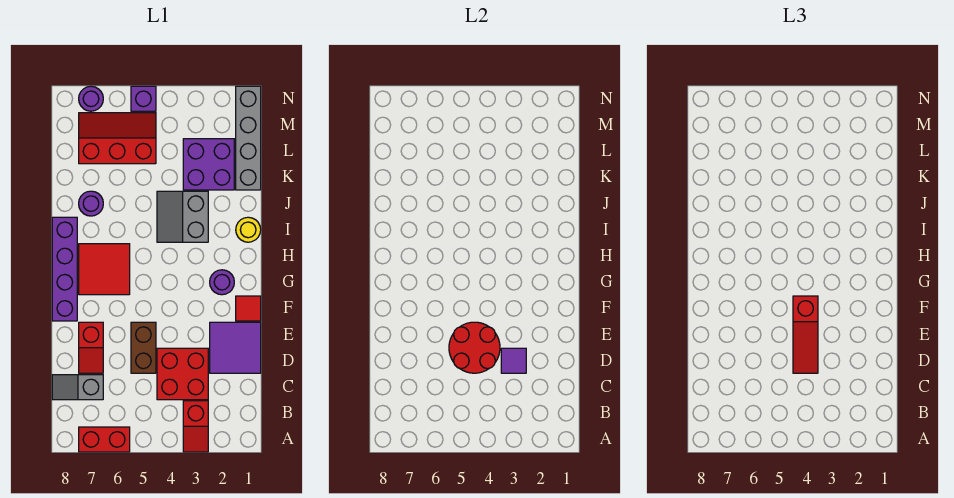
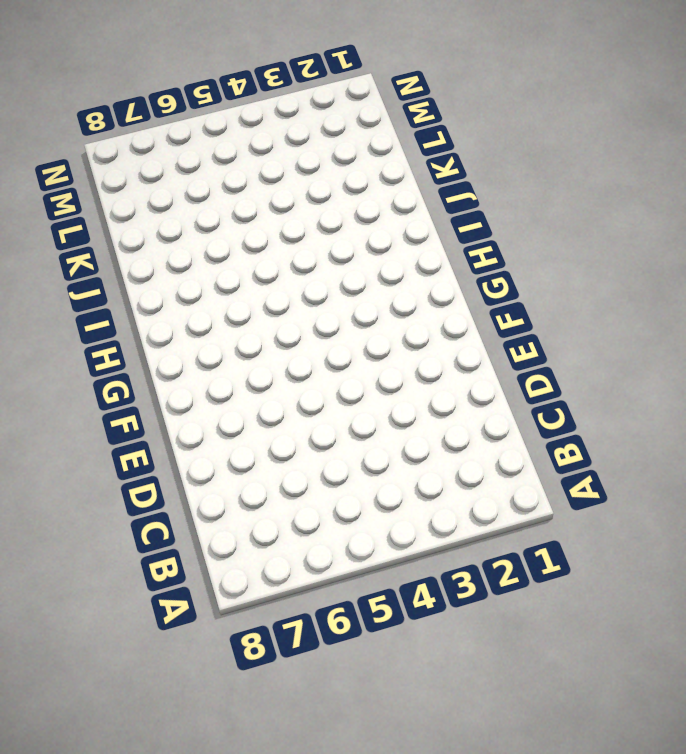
none -> red 1x2 slope [183,401,208,452]
none -> red 1x2 brick [79,427,130,452]
none -> red 2x2 brick [157,348,208,400]

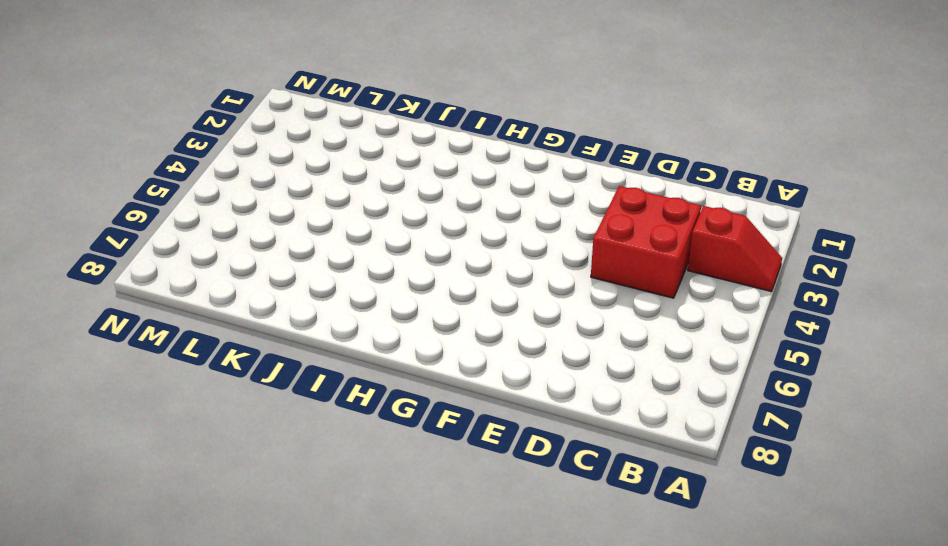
none -> red 1x2 brick [79,427,130,452]
none -> grey 1x2 slope [52,375,103,400]
none -> purple 2x2 tile [210,322,261,373]

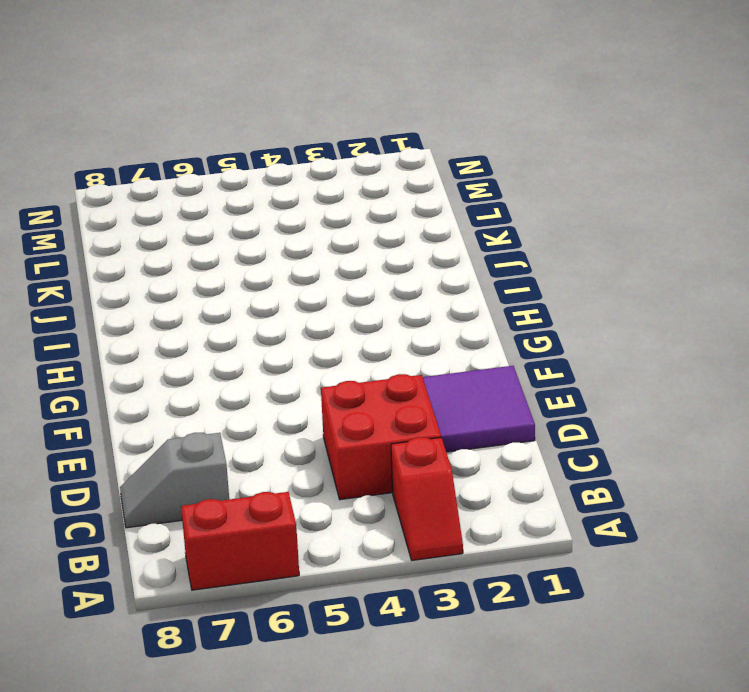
none -> brown 1x2 brick [131,322,156,373]
none -> red 1x2 slope [79,322,103,373]
none -> red 1x1 tile [236,296,261,321]

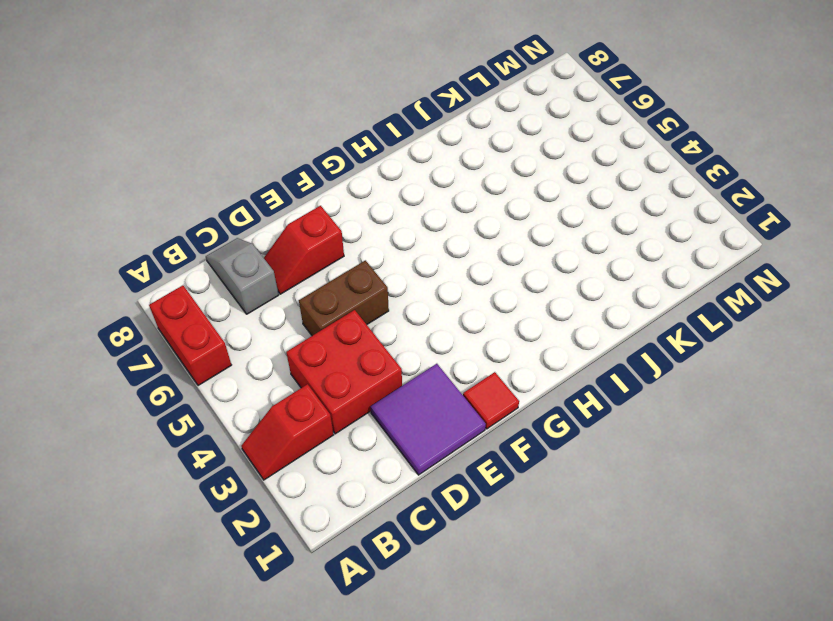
none -> purple 1x4 brick [52,217,77,321]
none -> purple 1x1 round brick [210,270,234,295]
none -> red 2x2 tile [79,244,130,295]

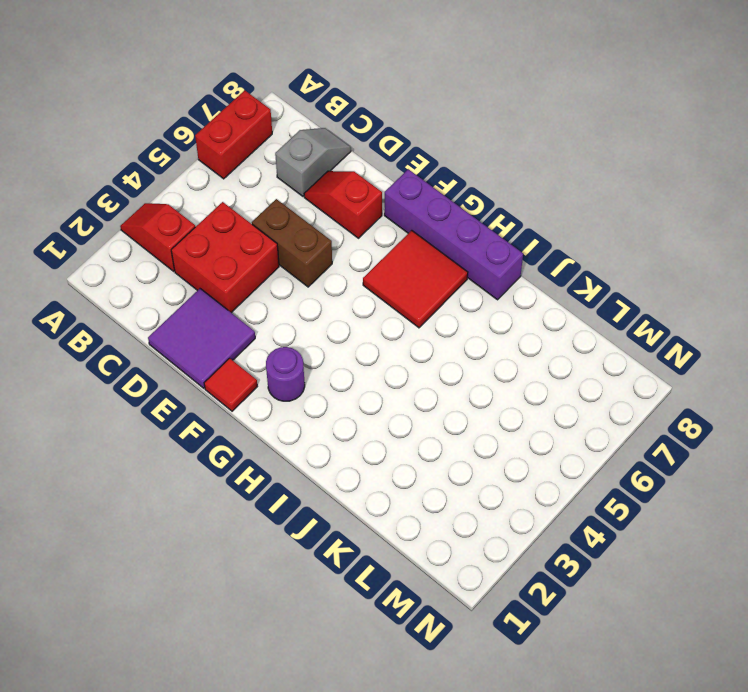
none -> yellow 1x1 round brick [236,217,261,242]
none -> grey 2x2 slope [157,191,208,242]
none -> purple 1x1 round brick [79,191,103,216]

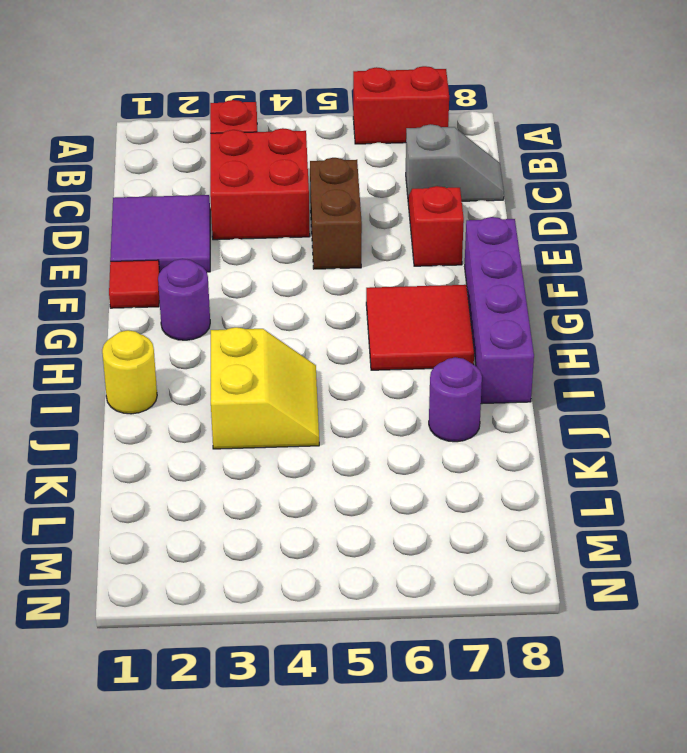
yellow 2x2 slope [211,327,319,449] -> grey 2x2 slope [157,191,208,242]
none -> grey 1x4 brick [236,86,261,190]
none -> purple 2x2 brick [183,139,234,190]
none -> red 2x3 slope [79,113,156,164]

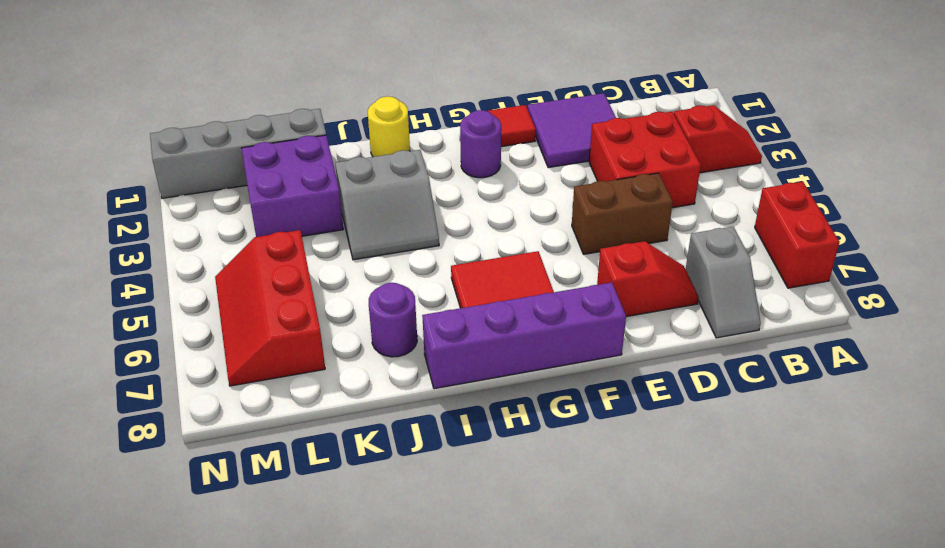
none -> purple 1x1 brick [131,86,156,111]
none -> purple 1x1 round brick [79,86,103,111]
none -> purple 1x1 tile [501,348,526,373]

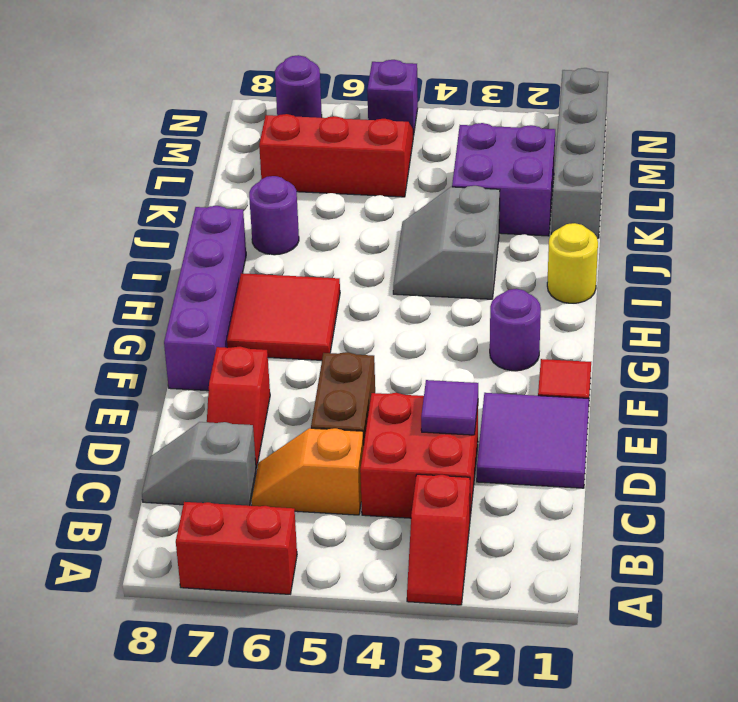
orange 1x2 slope [251,428,364,515] -> none
none -> red 2x2 round brick [449,322,500,373]
none -> red 1x3 slope [793,296,818,373]

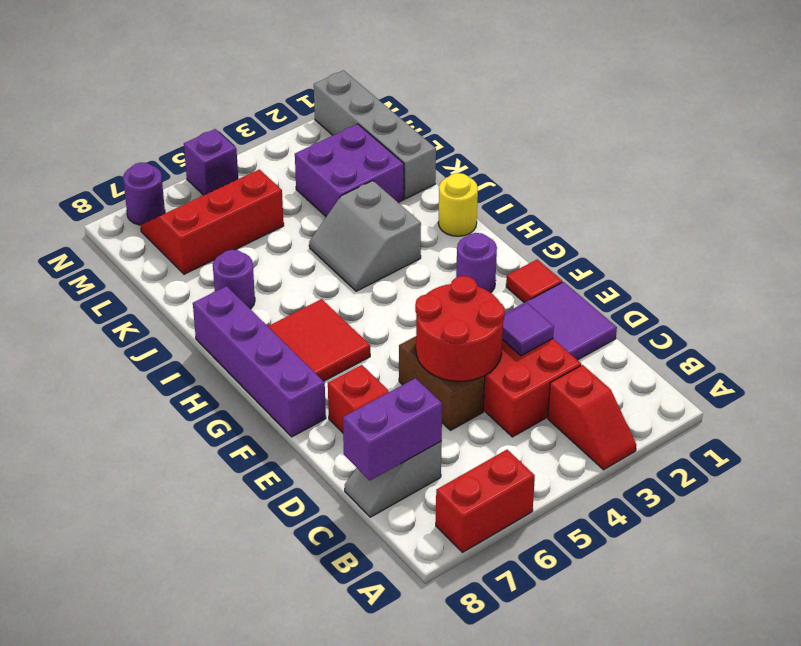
purple 1x2 brick [343,378,442,480] -> none
none -> red 1x3 slope [793,296,818,373]

